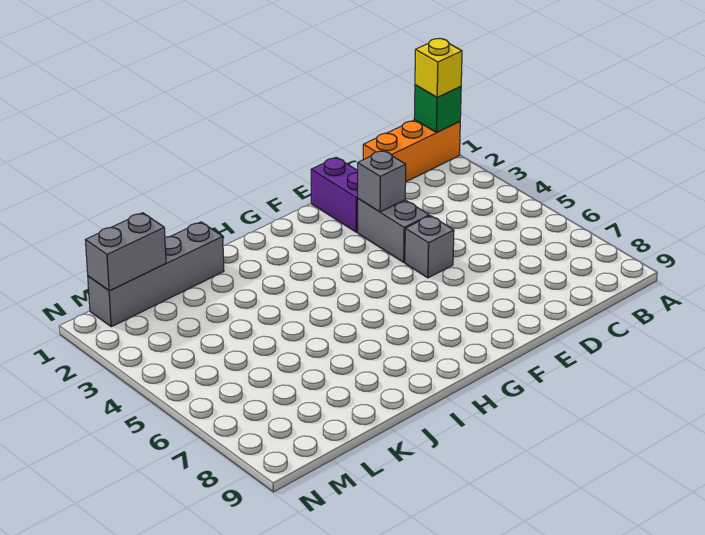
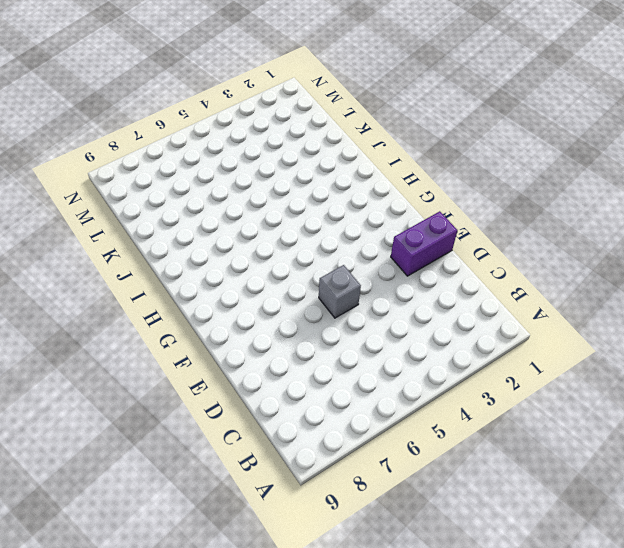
none -> orange 1x3 brick [363,120,460,182]
none -> grey 1x2 brick [358,199,429,262]

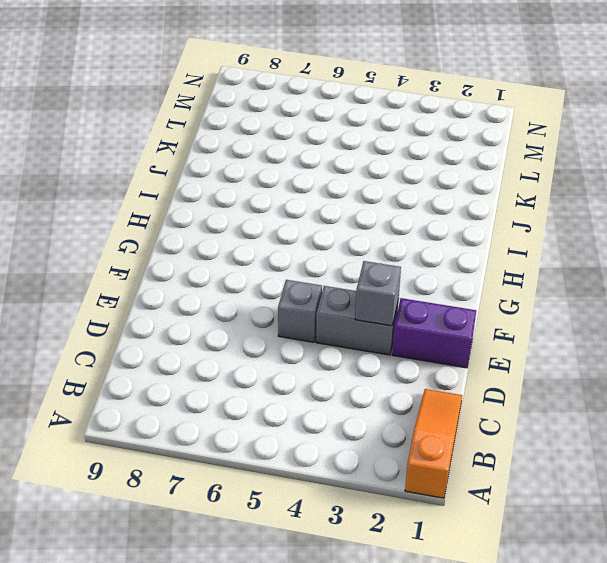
orange 1x3 slope [405,389,462,498] -> orange 1x3 brick [363,120,460,182]
none -> grey 1x4 brick [88,222,224,327]
none -> green 1x1 brick [414,85,461,132]

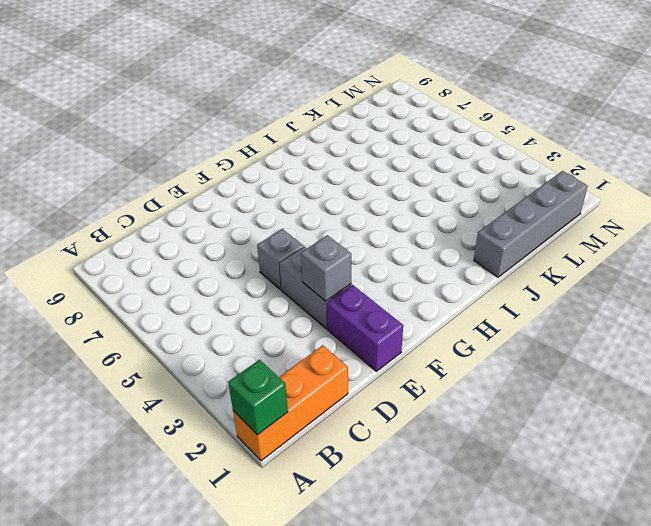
none -> grey 1x2 brick [86,213,166,291]
none -> yellow 1x1 brick [415,38,462,97]

